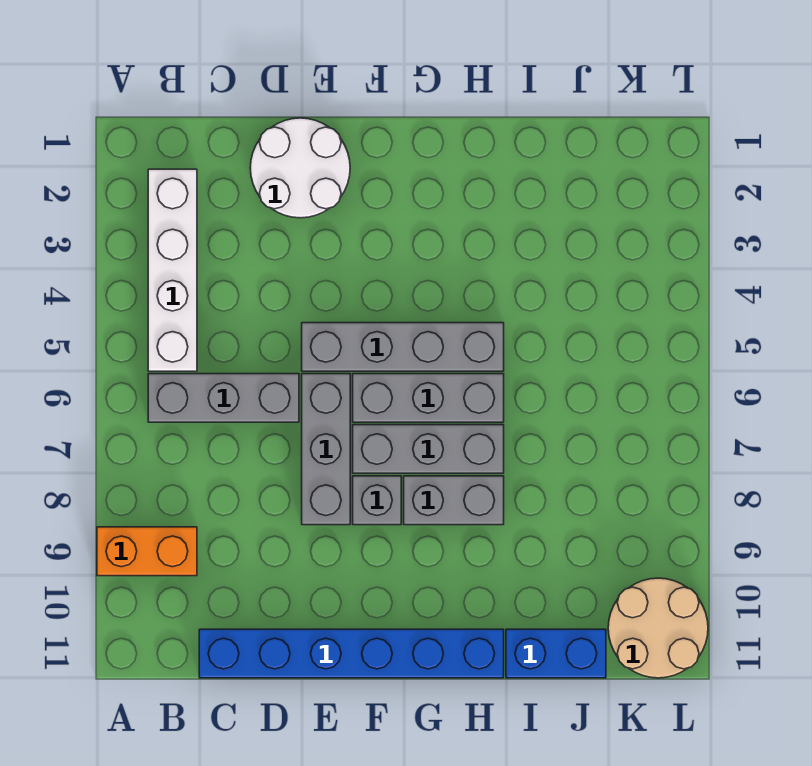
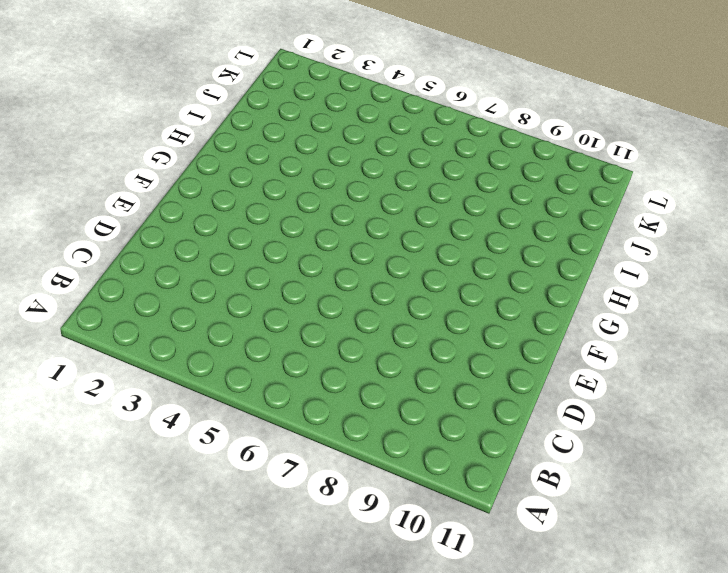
none -> orange 1x2 brick [97,527,197,576]
none -> white 1x4 brick [148,169,197,371]
none -> grey 1x3 brick [148,374,299,422]

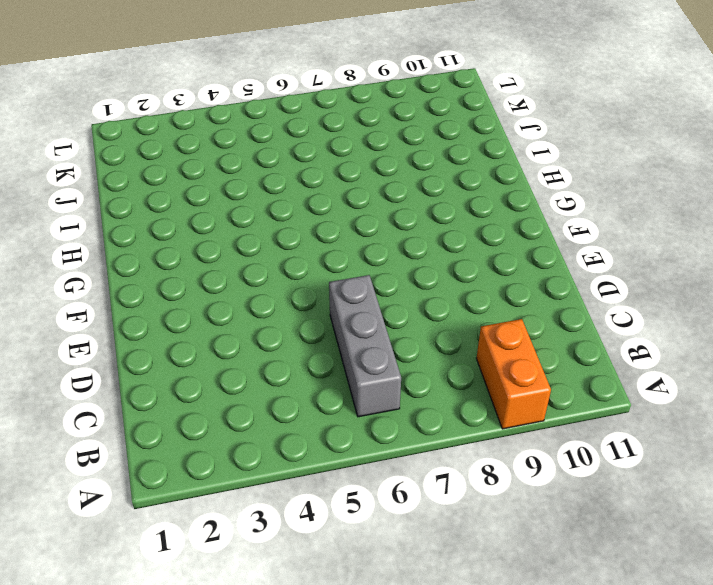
none -> white 1x4 brick [148,169,197,371]
none -> blue 1x6 brick [199,629,504,678]
none -> white 2x2 round brick [250,118,350,218]

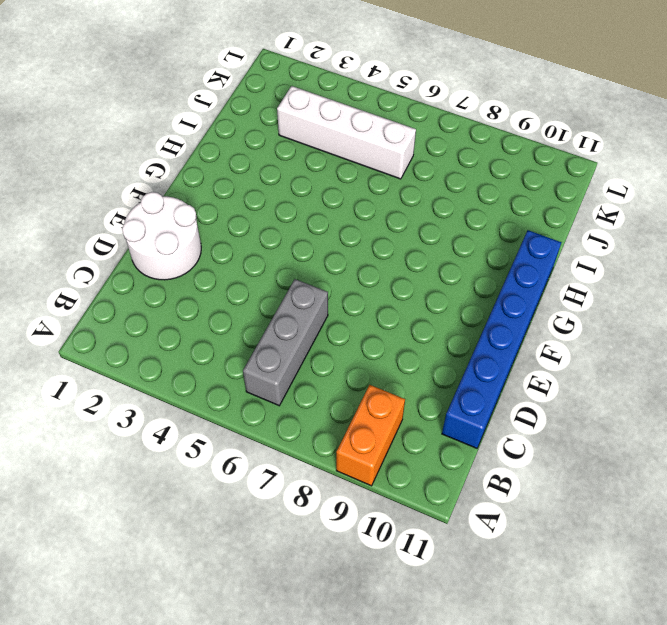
white 1x4 brick [277,86,416,179] -> white 1x4 brick moved to [148,169,197,371]
none -> grey 1x4 brick [302,323,504,371]
none -> grey 1x3 brick [302,374,350,525]
none -> grey 1x3 brick [353,374,504,422]

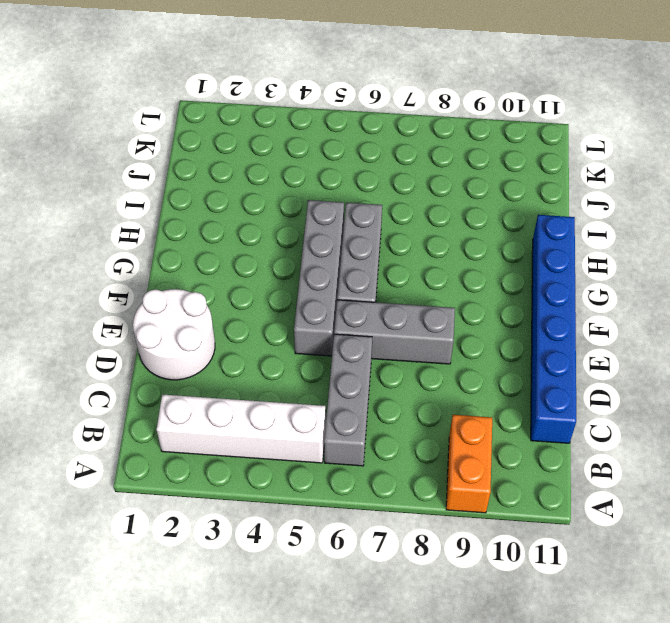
none -> grey 1x3 brick [353,425,504,473]
none -> grey 1x1 brick [353,476,401,525]
none -> grey 1x2 brick [404,476,504,525]

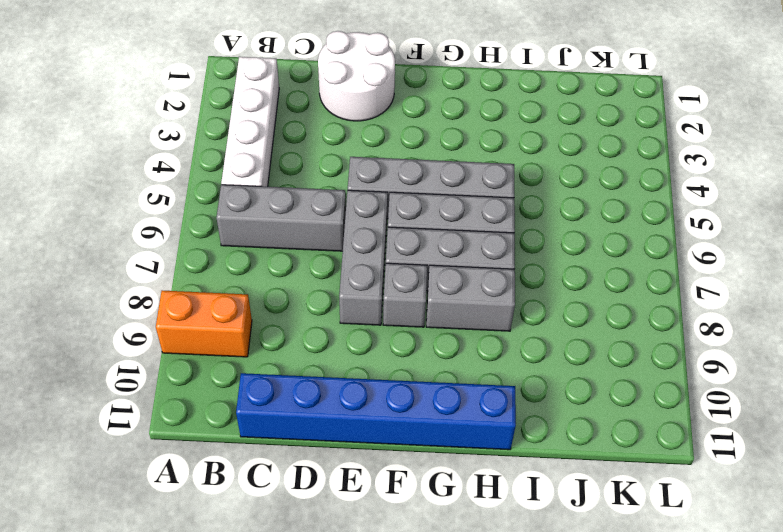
none -> blue 1x2 brick [506,629,606,678]
none -> tan 2x2 round brick [608,578,708,678]

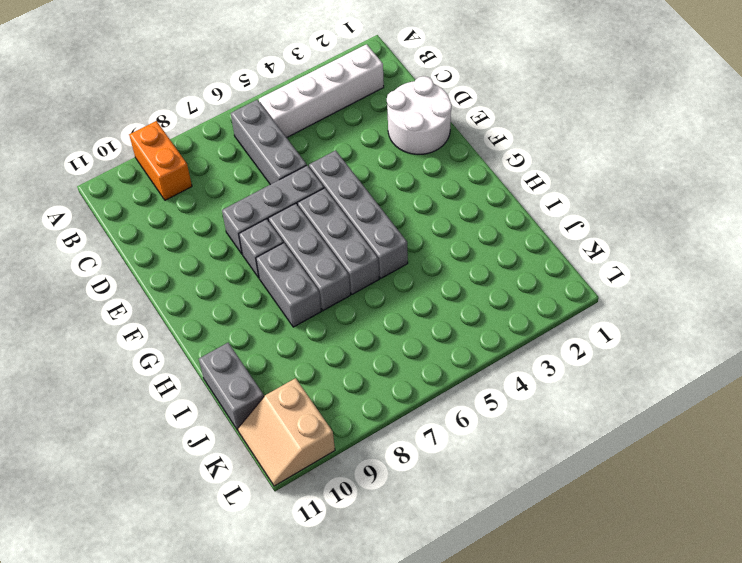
grey 1x2 brick [199,343,264,430] -> blue 1x2 brick [506,629,606,678]
tan 2x2 slope [238,378,335,486] -> tan 2x2 round brick [608,578,708,678]
none -> blue 1x6 brick [199,629,504,678]

